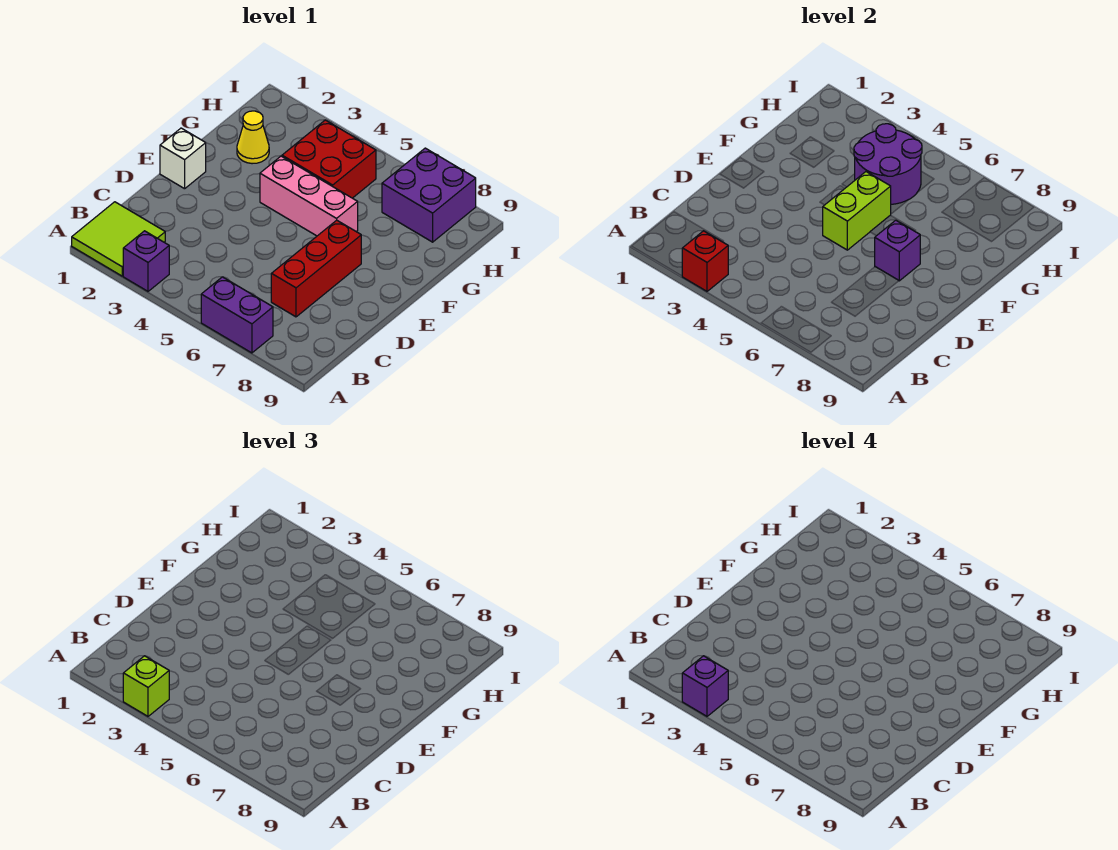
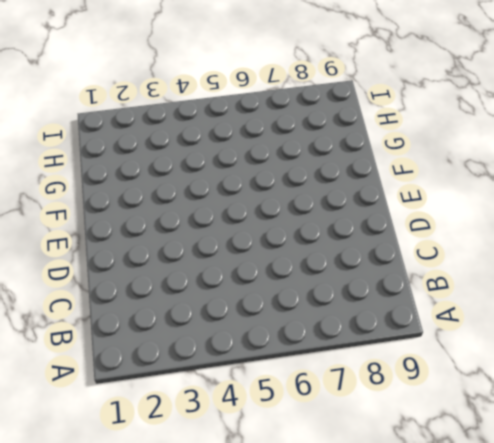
none -> lime 2x2 tile [72,202,165,276]
none -> purple 1x1 brick [123,231,169,291]
none -> purple 1x2 brick [201,277,273,353]

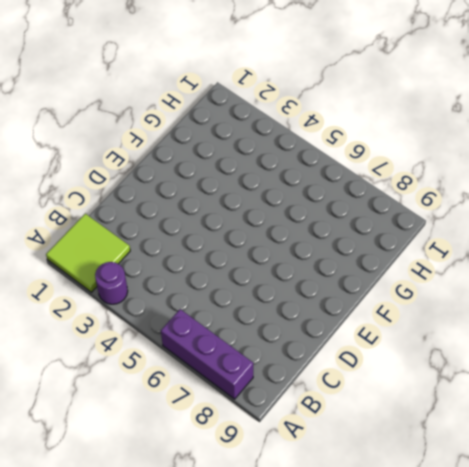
purple 1x1 round brick [95,262,128,304] -> purple 1x1 brick [123,231,169,291]
purple 1x3 brick [161,309,253,399] -> purple 1x2 brick [201,277,273,353]
none -> red 1x3 brick [271,220,361,317]
none -> white 1x1 brick [160,128,206,189]
none -> pink 1x3 brick [260,156,358,236]

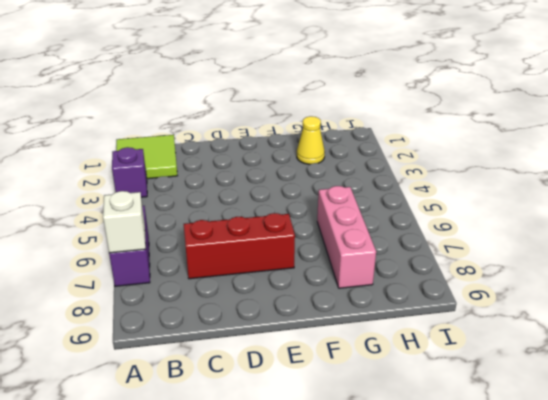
white 1x1 brick [103,191,146,253] -> white 1x1 brick moved to [160,128,206,189]
pink 1x3 brick [317,186,376,288] -> pink 1x3 brick moved to [260,156,358,236]
none -> red 2x2 brick [282,120,376,198]
none -> purple 2x2 brick [382,148,476,242]
none -> red 1x1 brick [682,231,728,291]

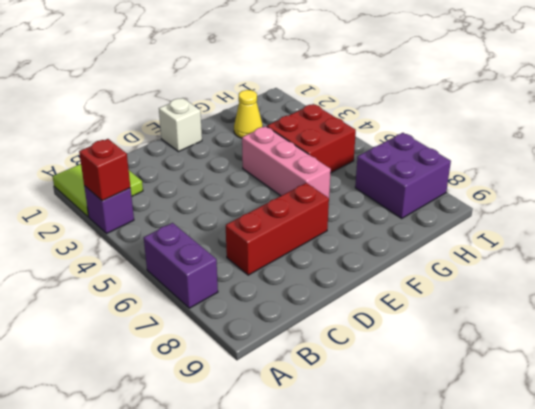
none -> lime 1x2 brick [823,172,891,250]
none -> purple 1x1 brick [875,220,920,281]
none -> purple 2x2 round brick [854,124,922,204]

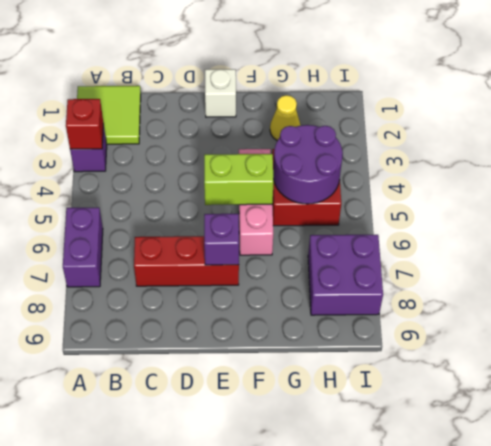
none -> lime 1x1 brick [123,656,169,716]
none -> purple 1x1 brick [682,656,728,716]

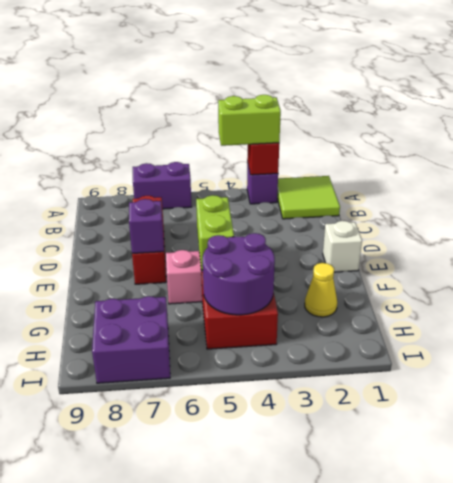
lime 1x2 brick [218,95,281,146] -> lime 1x1 brick [123,656,169,716]
none -> purple 1x1 brick [682,656,728,716]

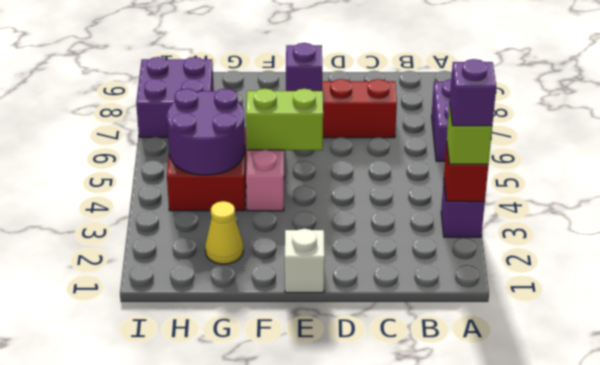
none -> lime 2x2 tile [72,202,165,276]

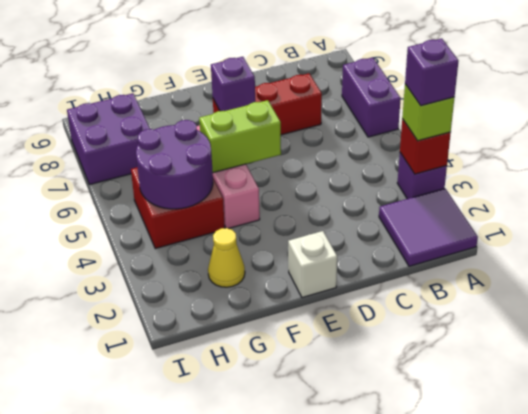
purple 2x2 tile [379,188,478,266] -> lime 2x2 tile [72,202,165,276]

